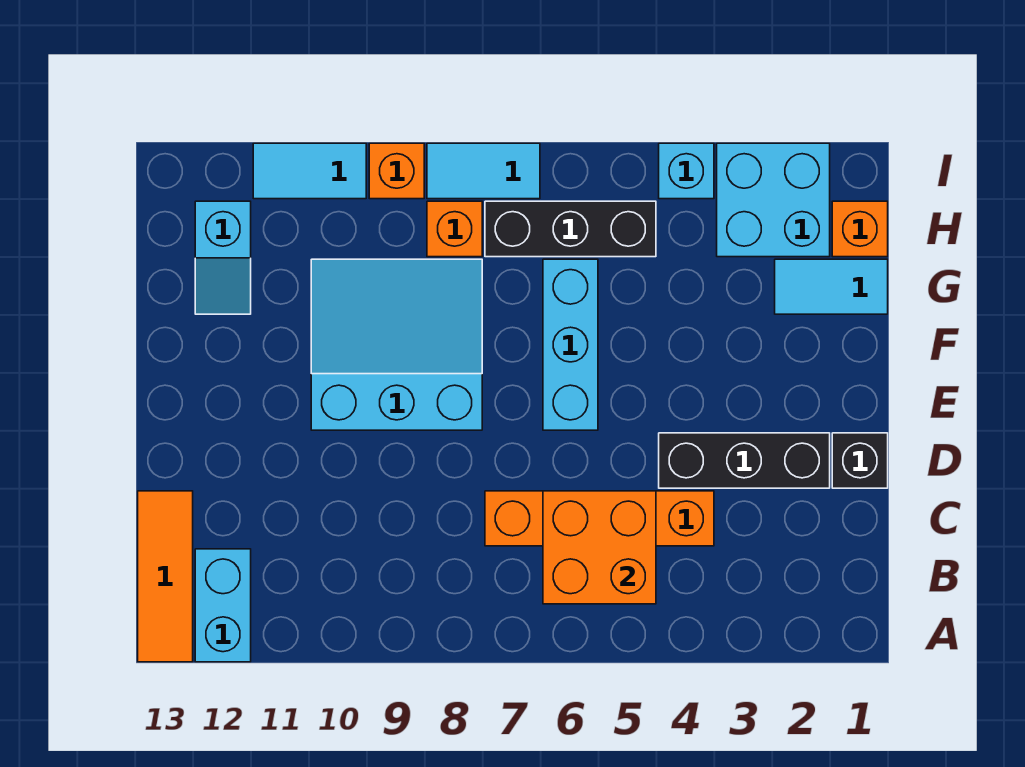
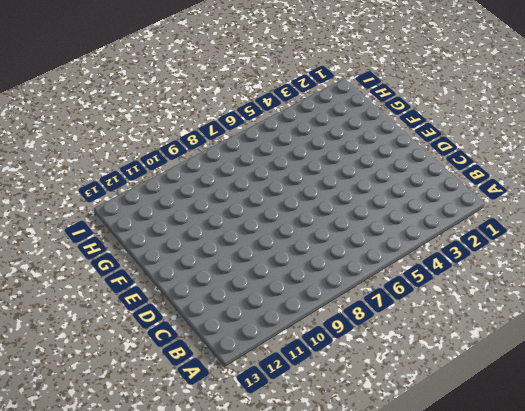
none -> cyan 1x2 brick [195,549,251,662]
none -> orange 1x3 tile [138,491,193,662]
none -> orange 1x4 brick [485,491,714,546]

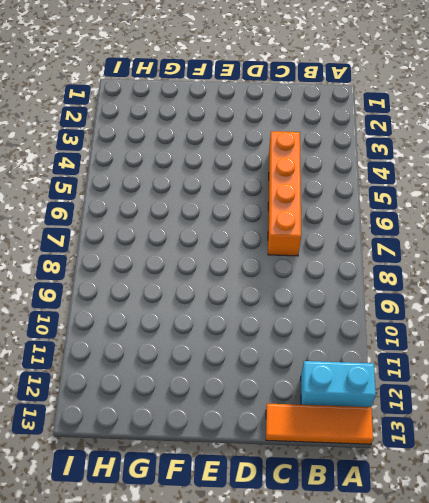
none -> black 1x1 brick [832,433,888,488]
none -> black 1x3 brick [659,433,830,488]
none -> cyan 1x3 brick [543,259,598,430]

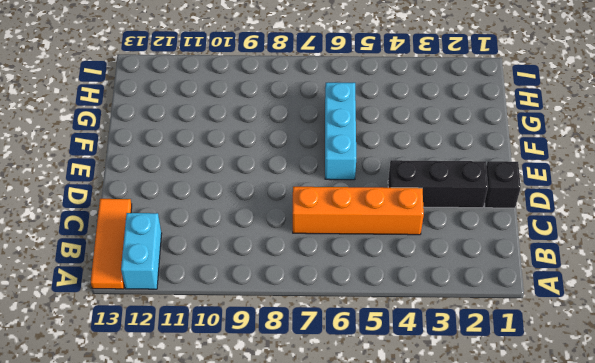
none -> cyan 3x3 slope [311,259,482,430]
none -> cyan 1x2 tile [775,259,888,314]
none -> cyan 1x2 slope [195,201,251,314]

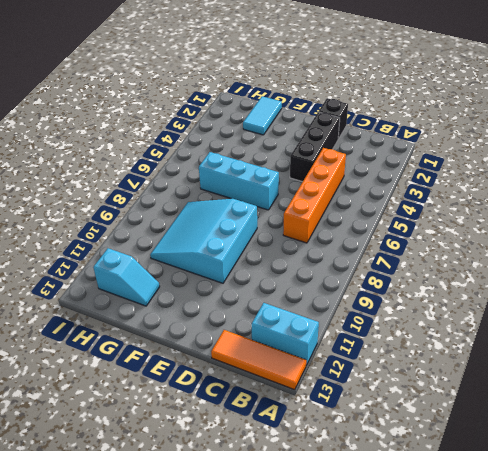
none -> orange 1x1 brick [832,201,888,257]
none -> cyan 2x2 brick [717,143,830,257]
none -> black 1x3 brick [485,201,656,257]

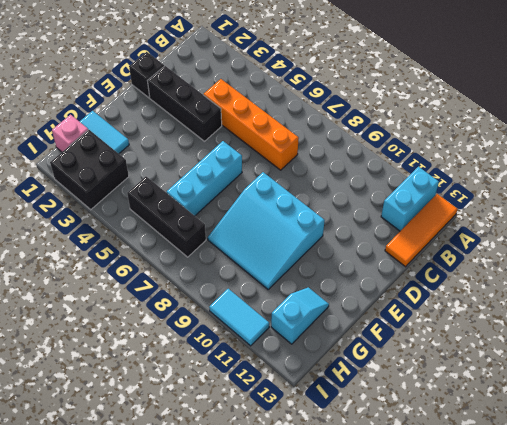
pink 1x1 brick [52,115,88,152] -> orange 1x1 brick [832,201,888,257]
black 2x2 brick [50,130,129,210] -> cyan 2x2 brick [717,143,830,257]
none -> orange 1x1 brick [427,201,482,257]
none -> cyan 1x1 brick [659,143,714,199]
none -> cyan 1x2 tile [427,143,540,199]

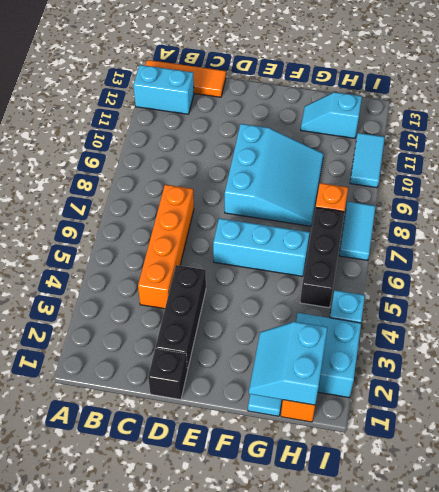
cyan 2x2 slope [249,322,327,405] -> none
none -> orange 1x1 brick [369,143,424,199]
none -> orange 2x2 brick [543,491,656,604]

